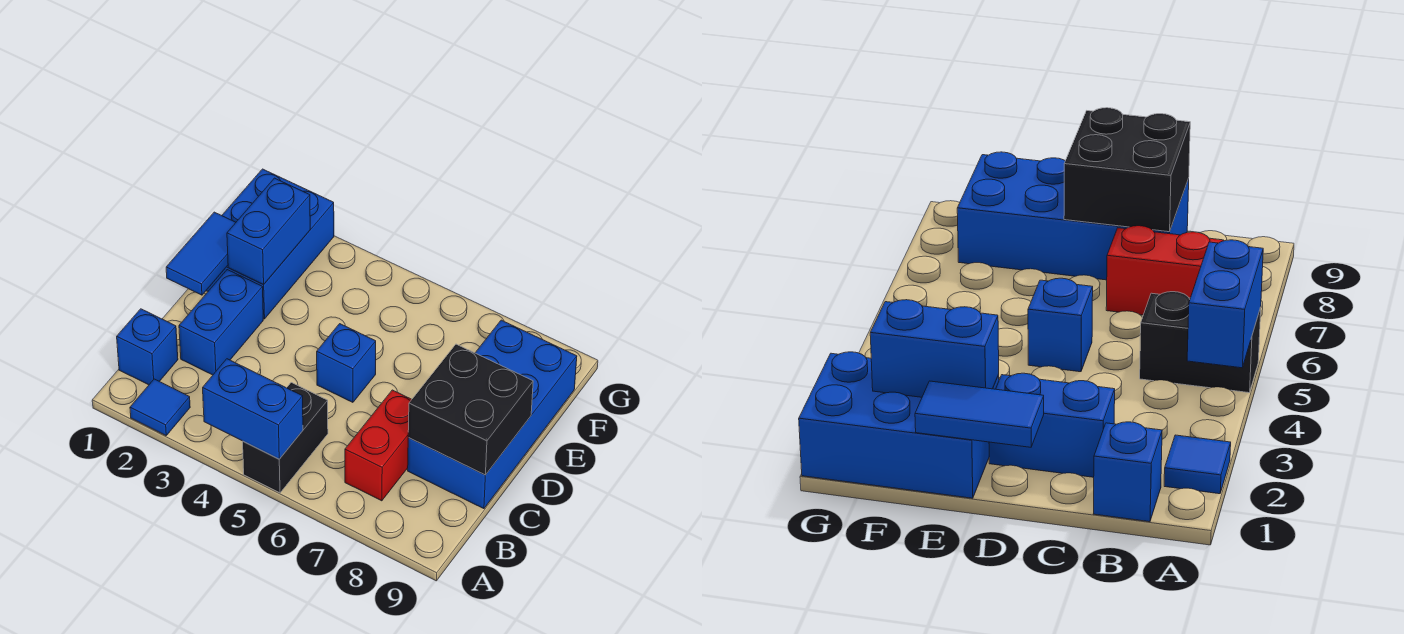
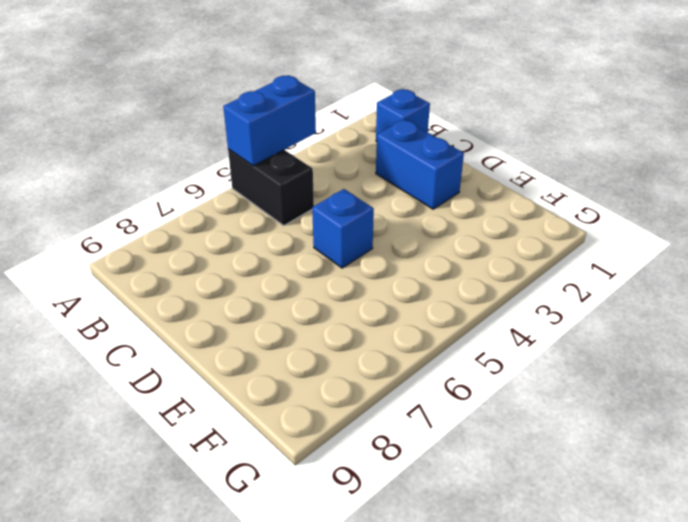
none -> blue 1x1 tile [130,379,190,435]
none -> red 1x2 brick [345,390,412,501]
none -> blue 2x4 brick [408,320,577,509]

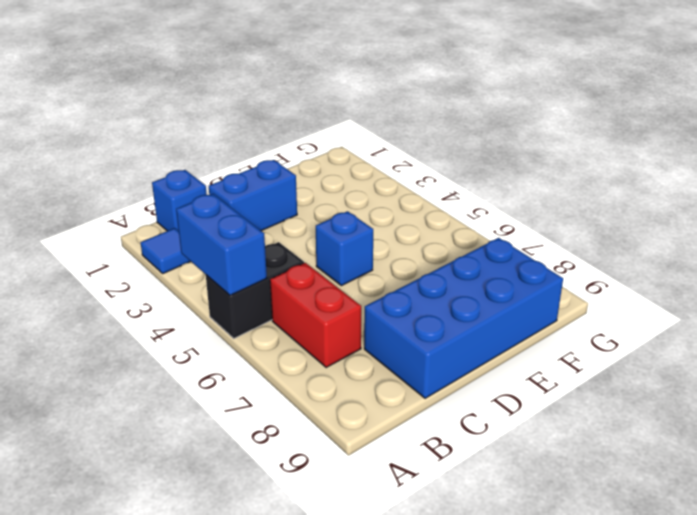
red 1x2 brick [270,263,361,368] -> red 1x2 brick turned to [345,390,412,501]
none -> blue 2x3 brick [206,169,334,319]
none -> black 2x2 brick [408,344,533,475]
none -> blue 1x2 tile [166,212,236,295]

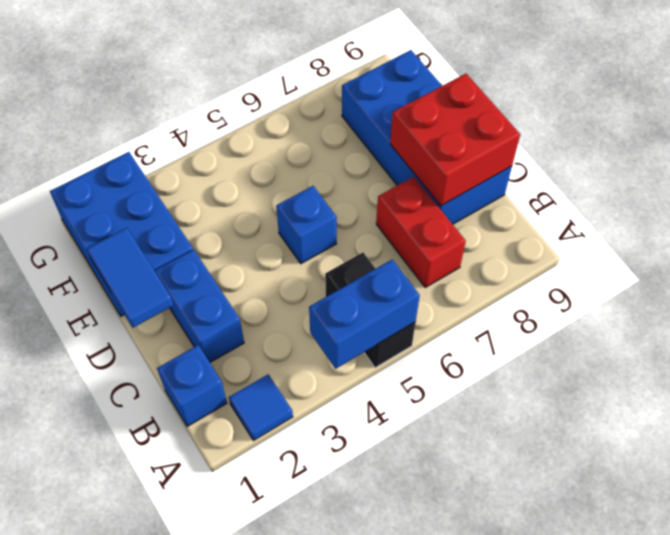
red 2x2 brick [390,74,520,206] -> black 2x2 brick [408,344,533,475]
none -> blue 1x2 brick [227,178,310,285]

